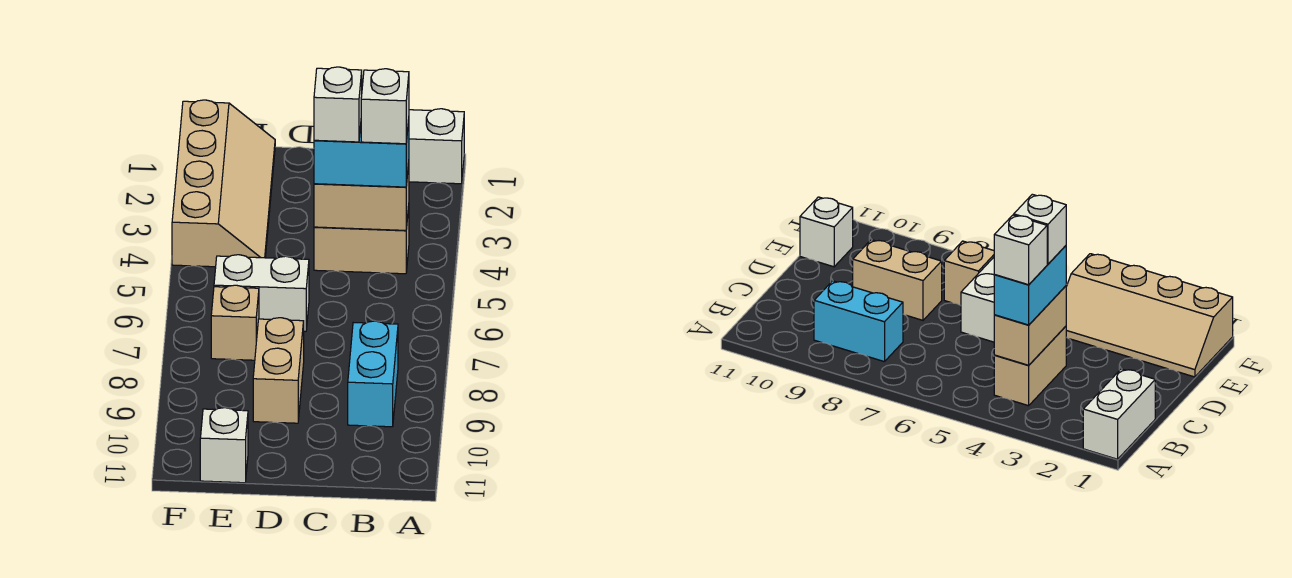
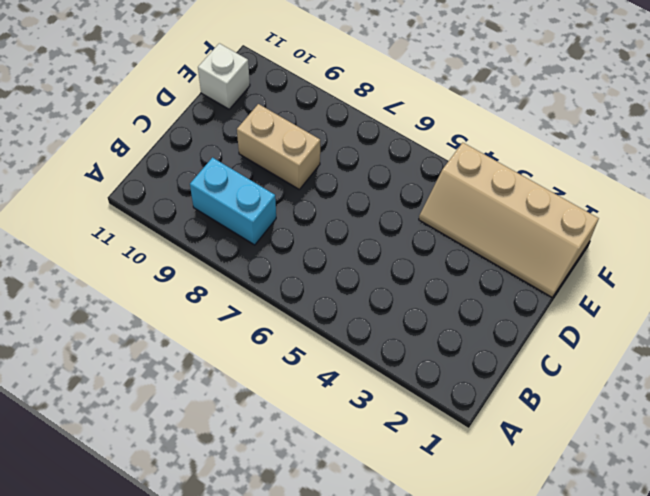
none -> white 1x2 brick [409,109,464,184]
none -> tan 1x2 brick [314,207,409,274]
none -> white 1x2 brick [214,255,309,331]

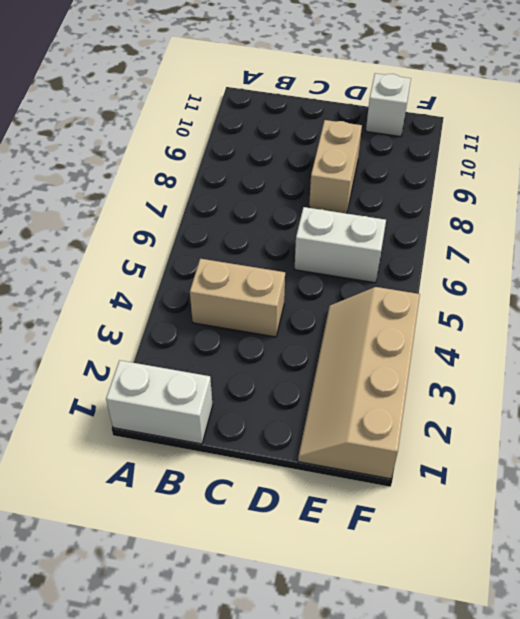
none -> cyan 1x2 brick [348,321,398,427]
none -> tan 1x1 brick [211,285,259,360]
none -> tan 1x2 brick [314,163,409,230]

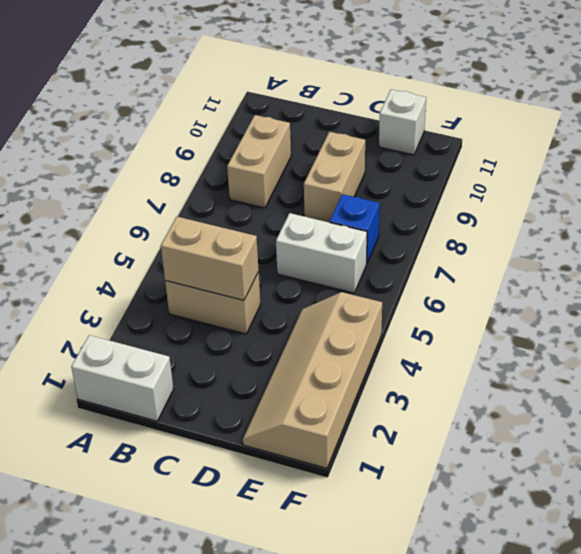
tan 1x2 brick [227,115,291,208] -> cyan 1x2 brick [348,321,398,427]
blue 1x1 brick [330,194,380,263] -> tan 1x1 brick [211,285,259,360]
none -> cyan 1x2 brick [314,120,409,187]
none -> white 1x1 brick [361,69,409,144]
none -> white 1x1 brick [314,67,362,142]

